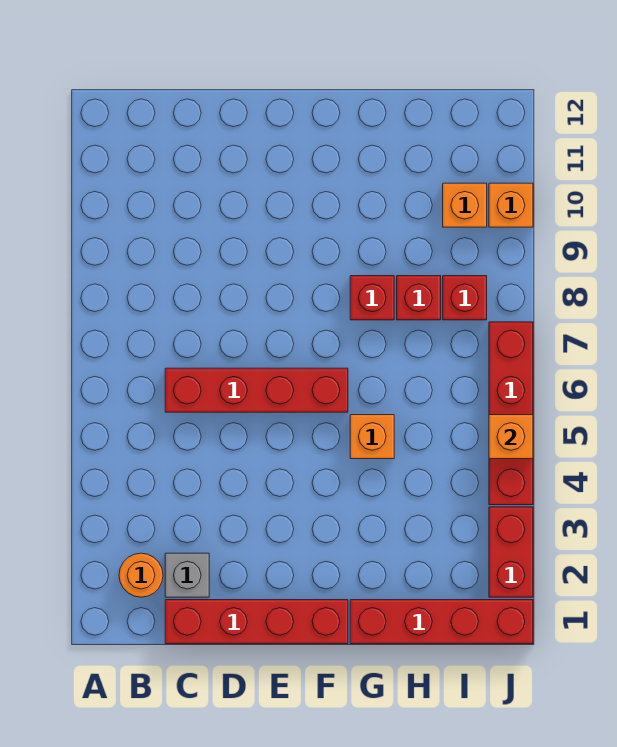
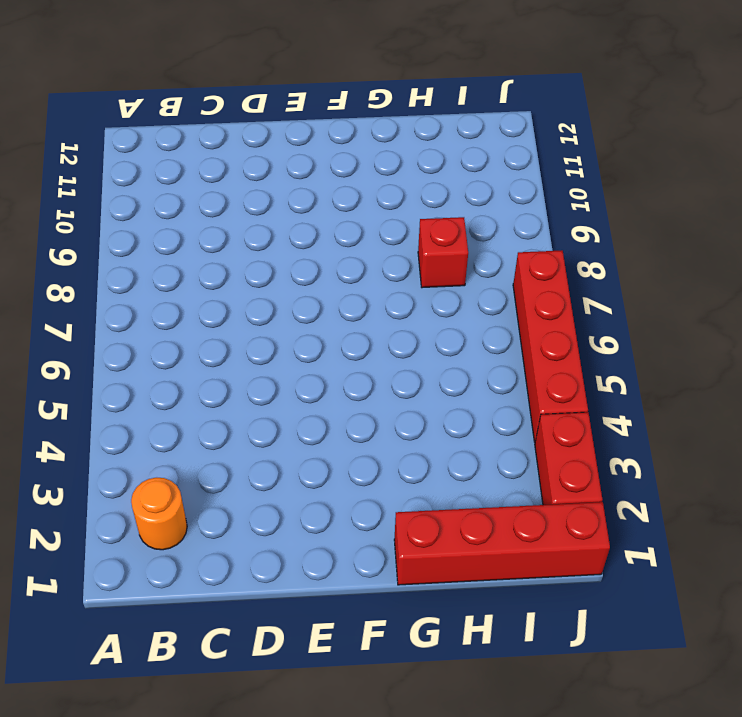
none -> red 1x4 brick [165,600,348,644]
none -> grey 1x1 brick [165,553,209,597]
none -> red 1x4 brick [165,368,348,412]

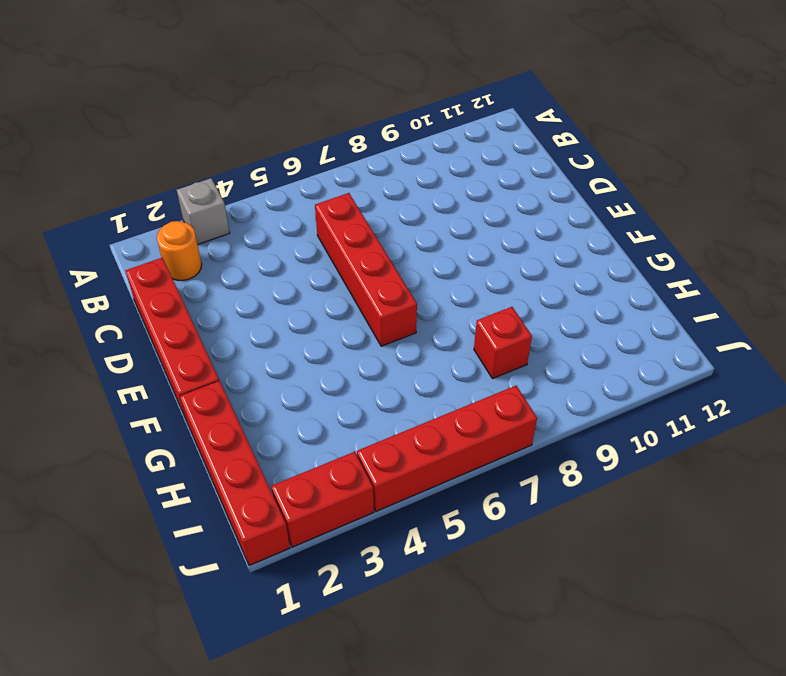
grey 1x1 brick [177,178,230,245] -> grey 1x1 brick moved to [165,553,209,597]
none -> orange 1x1 brick [350,415,394,459]
none -> red 1x1 brick [350,276,394,320]
none -> red 1x1 brick [443,276,487,320]

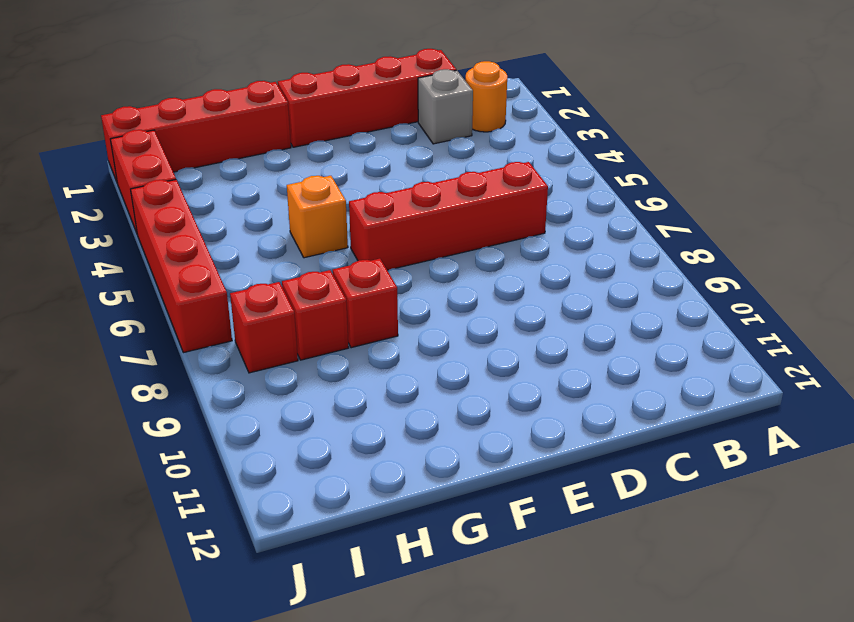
none -> orange 1x1 brick [443,183,487,227]
none -> orange 1x1 brick [489,183,533,227]
none -> orange 1x1 brick [489,415,533,459]

